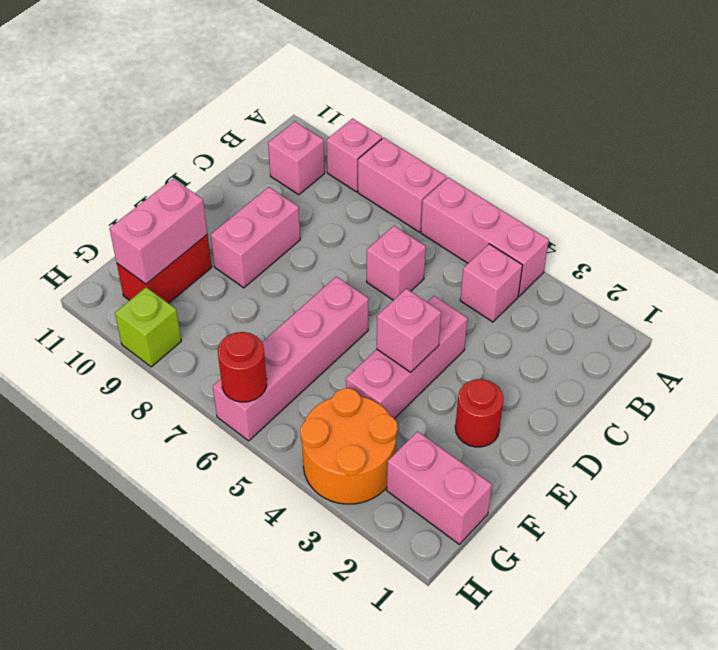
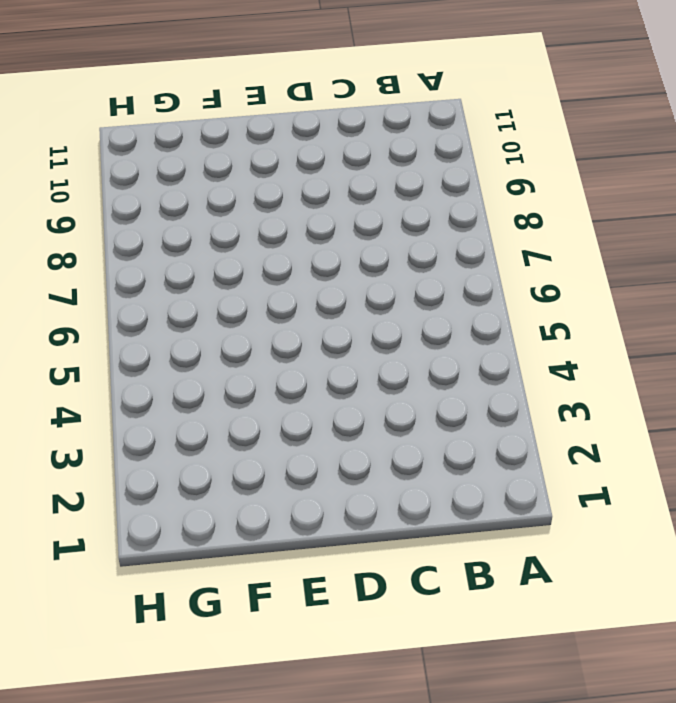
none -> pink 1x3 brick [421,177,549,296]
none -> pink 1x2 brick [358,138,447,232]
none -> pink 1x1 brick [327,119,382,192]

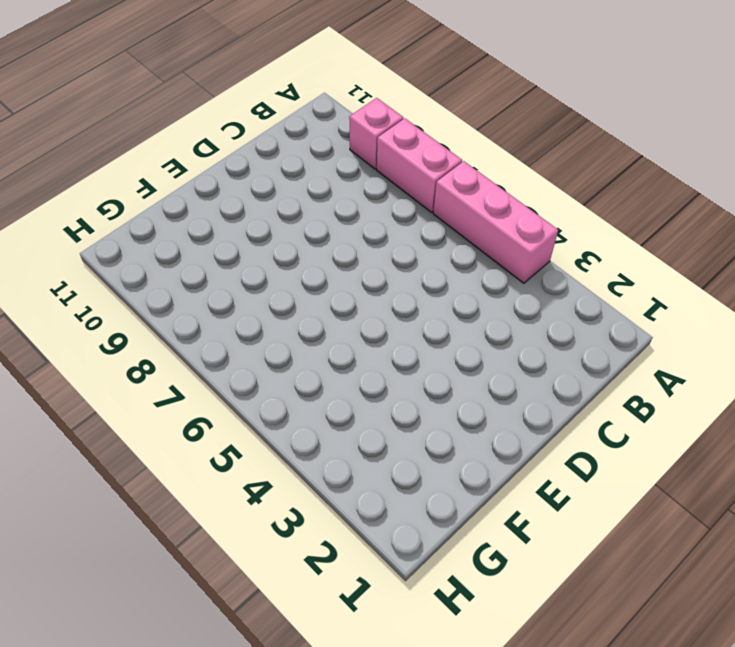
none -> pink 1x1 brick [460,244,523,322]
none -> pink 1x1 brick [268,121,325,195]
none -> pink 1x1 brick [367,226,426,300]

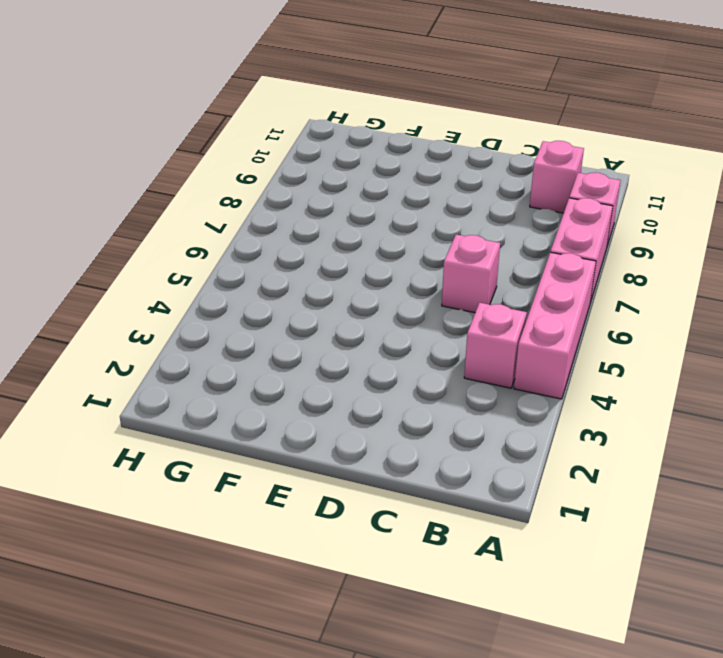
none -> pink 1x3 brick [346,296,467,419]
none -> pink 1x2 brick [211,187,300,288]
none -> red 1x1 round brick [455,379,504,447]

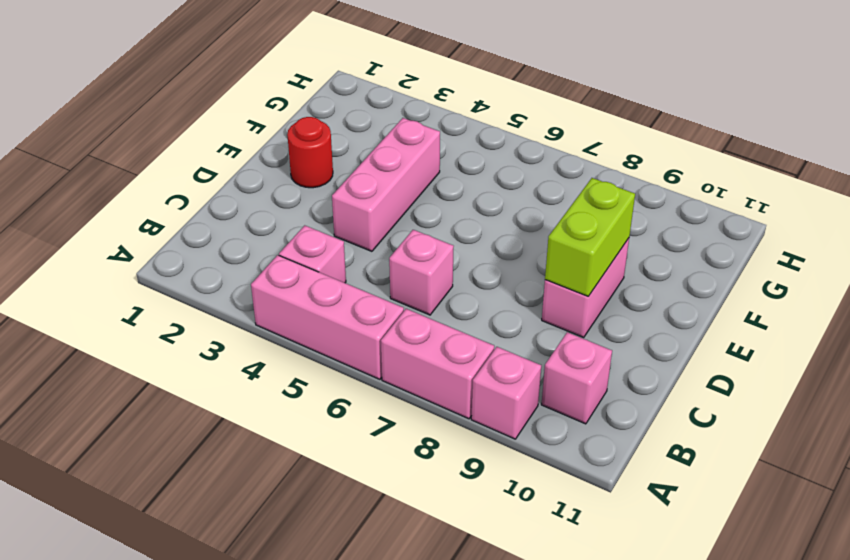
lime 1x2 brick [545,178,635,296] -> none
none -> pink 1x4 brick [213,277,368,441]
none -> red 1x2 brick [117,235,212,303]
none -> pink 1x2 brick [387,431,492,544]

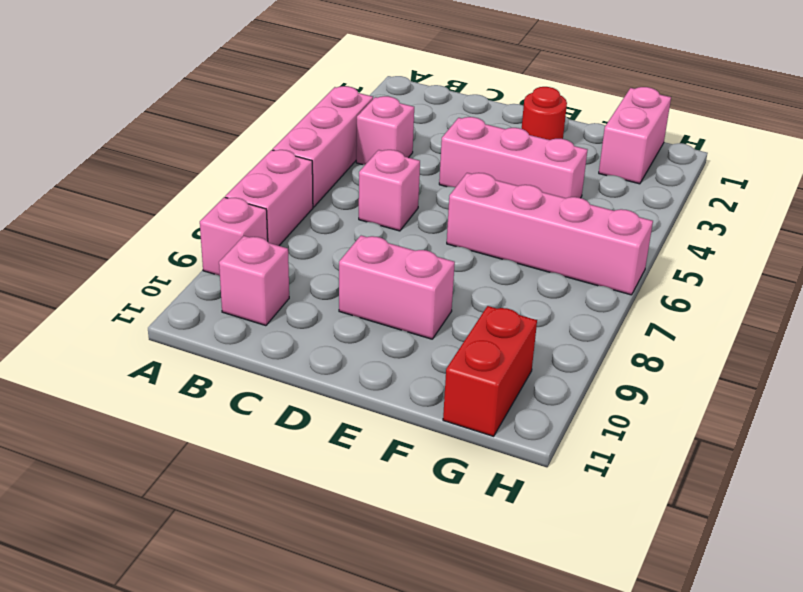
red 1x2 brick [443,306,537,436] -> red 1x2 brick turned to [117,235,212,303]
none -> orange 2x2 round brick [300,388,398,504]
none -> lime 1x1 brick [115,287,181,367]
none -> pink 1x1 brick [377,289,441,372]

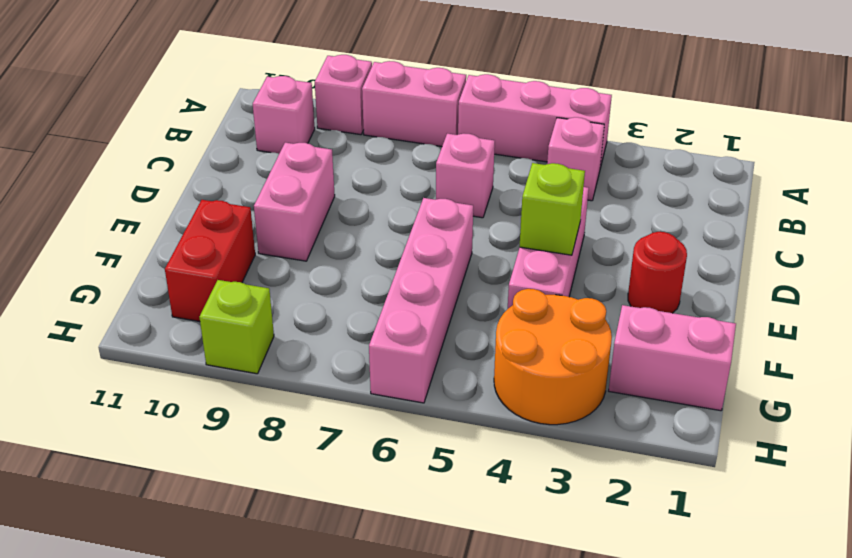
lime 1x1 brick [520,163,585,255] -> pink 1x1 brick [377,289,441,372]
none -> pink 1x2 brick [110,179,207,284]
none -> red 1x1 round brick [218,332,267,402]

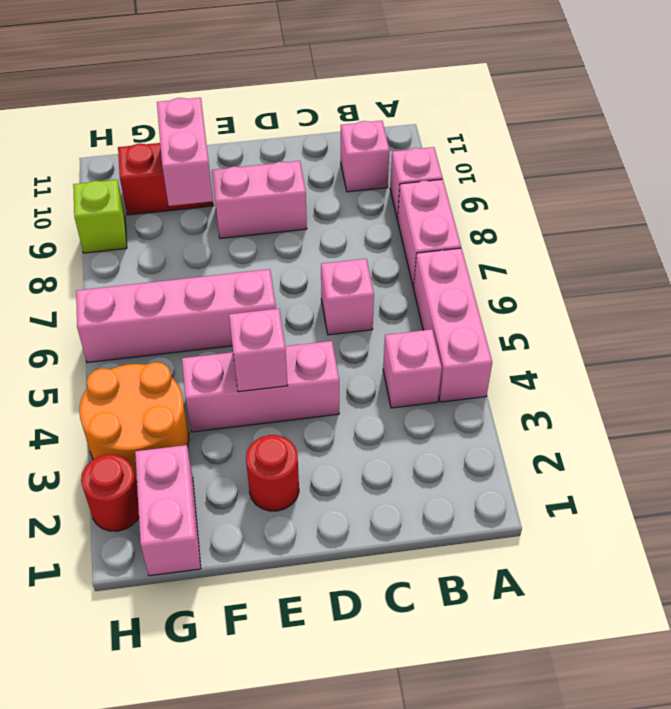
pink 1x2 brick [157,98,213,206] -> pink 1x2 brick turned to [110,179,207,284]
red 1x1 round brick [81,455,139,531] -> red 1x1 round brick moved to [218,332,267,402]

